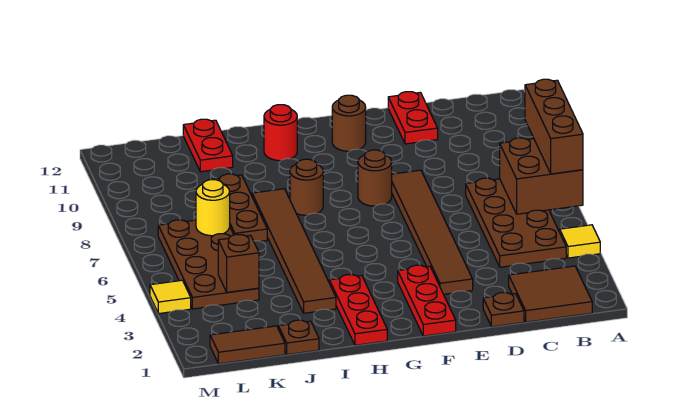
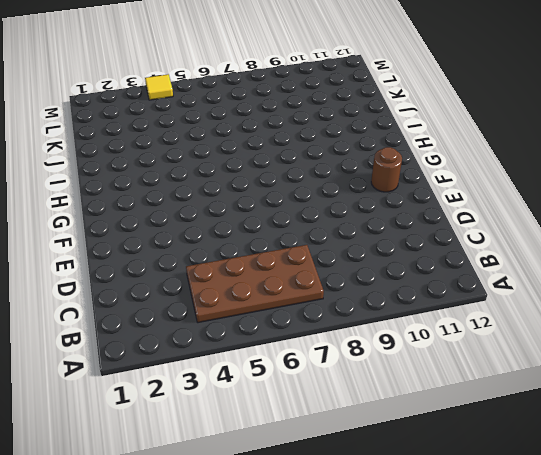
none -> yellow 1x1 tile [560,225,600,258]
none -> brown 2x2 tile [509,266,592,322]
none -> brown 1x1 plate [483,293,524,327]

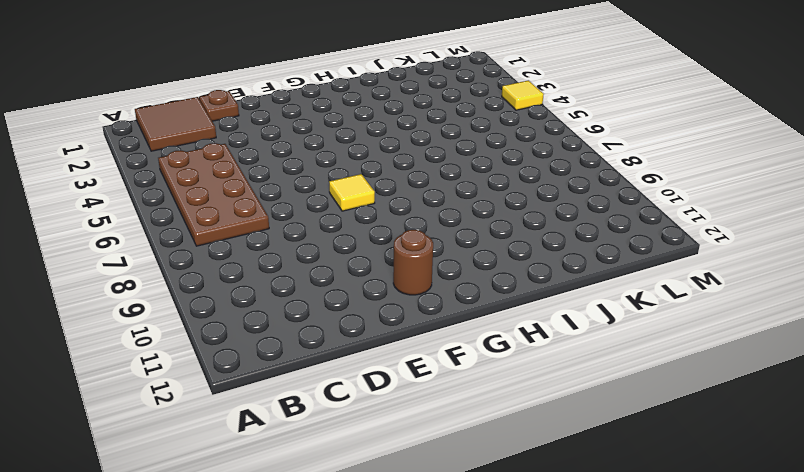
yellow 1x1 tile [329,174,375,211] -> yellow 1x1 tile moved to [560,225,600,258]
none -> red 1x2 plate [388,92,438,144]
none -> brown 1x6 tile [392,170,473,294]
none -> red 1x3 plate [398,265,456,336]

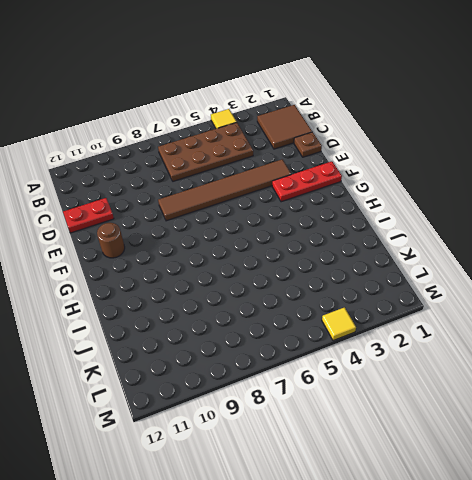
none -> brown 1x1 round brick [358,150,392,206]
none -> red 1x3 plate [329,275,387,345]
none -> brown 1x1 round brick [290,159,323,215]

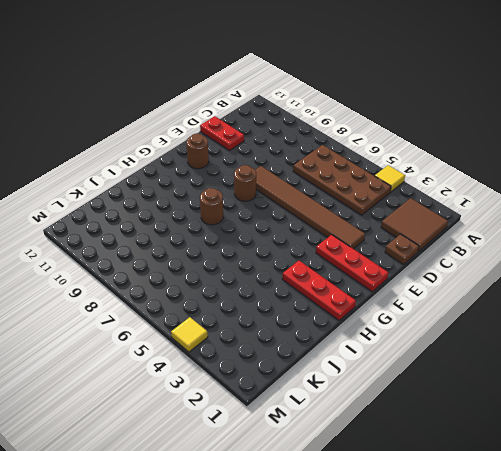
none -> red 1x1 round brick [264,105,297,161]
none -> brown 1x6 tile [252,189,336,313]
none -> brown 1x1 plate [278,320,319,355]

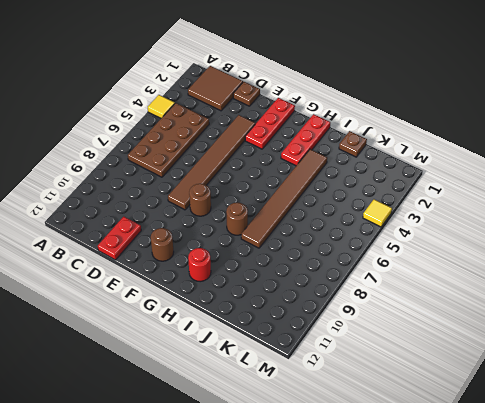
none -> brown 1x3 plate [210,174,267,241]
none -> red 1x2 plate [183,119,233,172]
none -> brown 1x2 tile [210,326,285,364]

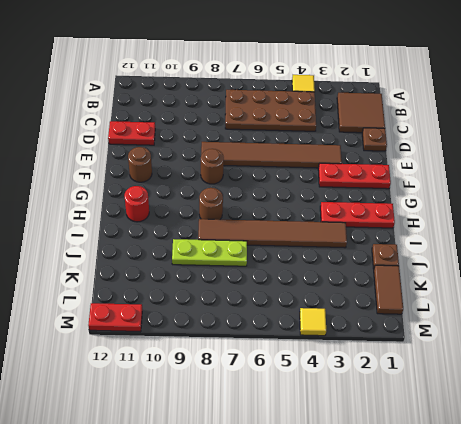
lime 1x3 plate [172,239,247,266] -> brown 1x3 plate [210,174,267,241]
red 1x2 plate [88,303,142,332] -> red 1x2 plate moved to [183,119,233,172]
none -> brown 2x4 plate [158,220,259,309]
none -> brown 2x2 brick [500,138,583,214]
none -> brown 1x1 brick [218,234,259,292]

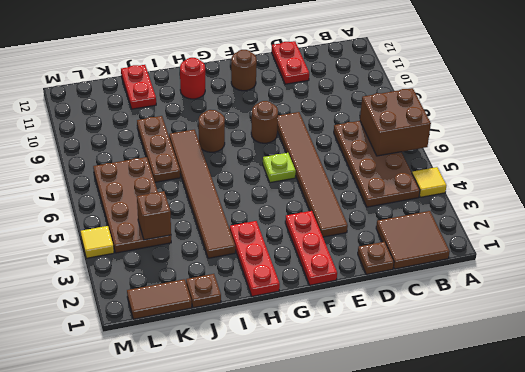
lime 1x1 plate [263,153,296,183] -> none
none -> yellow 1x1 round brick [196,180,230,236]
none -> brown 1x3 brick [525,79,583,174]

